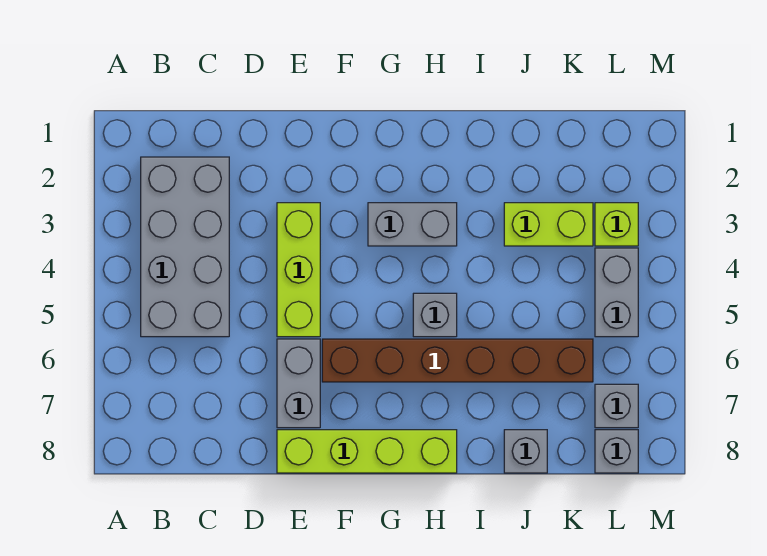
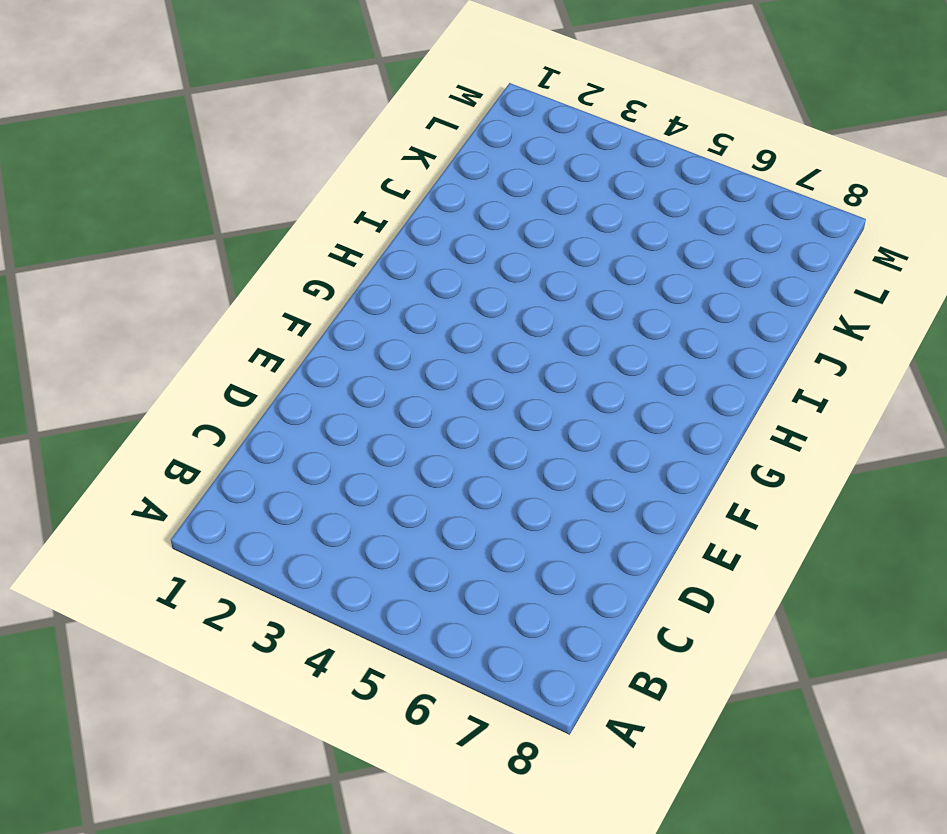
none -> grey 2x4 brick [141,157,229,337]
none -> lime 1x3 brick [277,203,320,337]
none -> grey 1x2 brick [277,339,320,428]

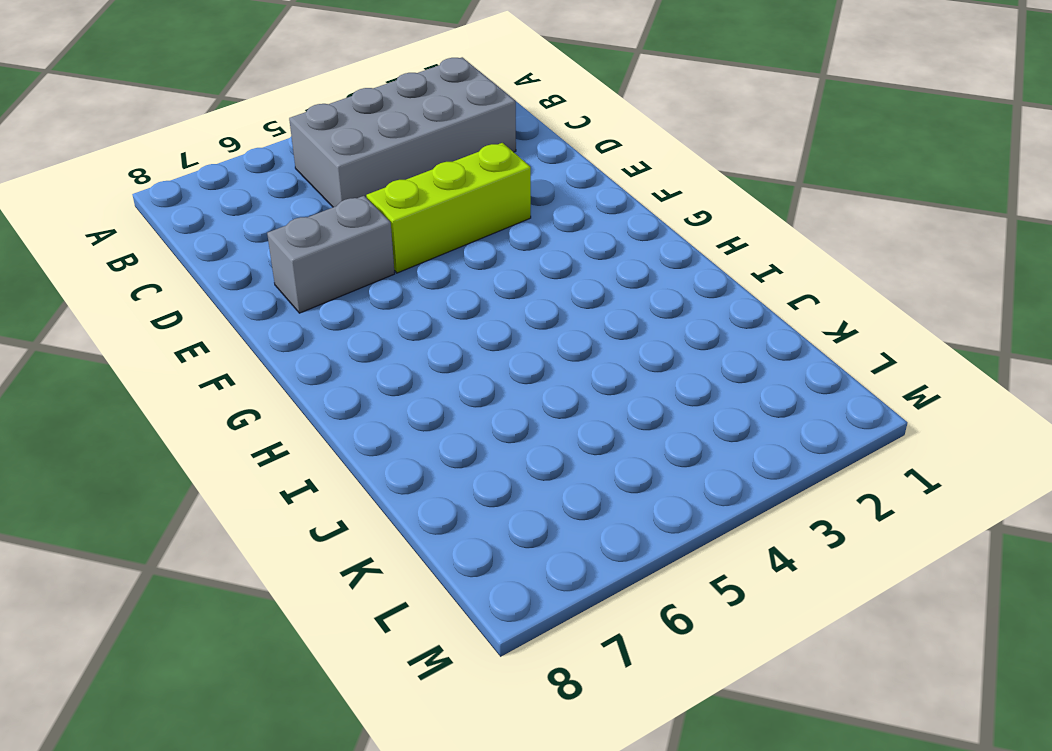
none -> lime 1x4 brick [277,430,457,473]
none -> brown 1x6 brick [322,339,593,382]
none -> grey 1x2 brick [368,203,457,246]

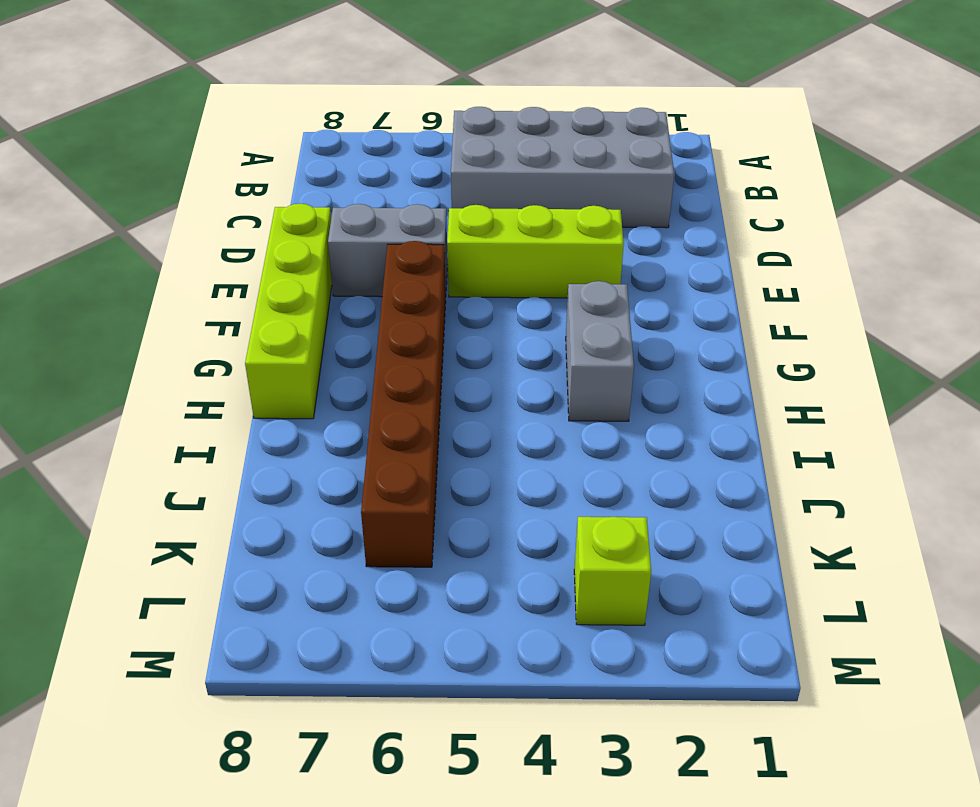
none -> grey 1x1 brick [413,293,457,337]
none -> lime 1x2 brick [504,203,593,246]
none -> grey 1x1 brick [504,430,547,473]

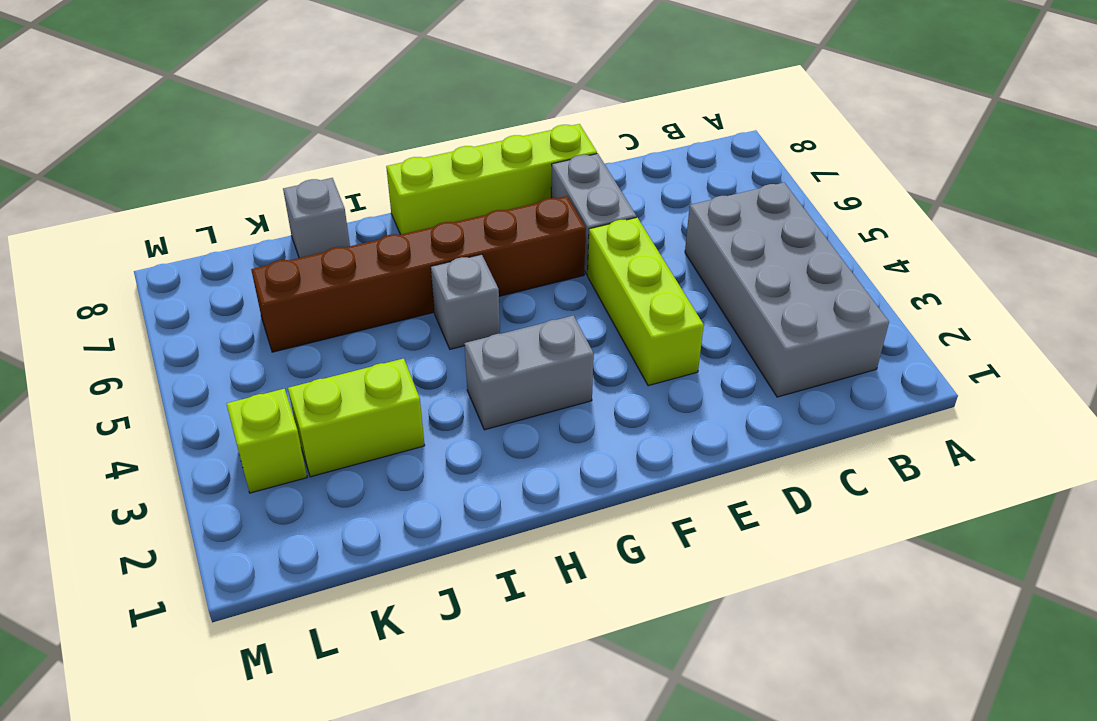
none -> grey 1x2 brick [595,248,638,337]
none -> grey 1x1 brick [595,384,638,428]
none -> grey 1x1 brick [595,430,638,473]

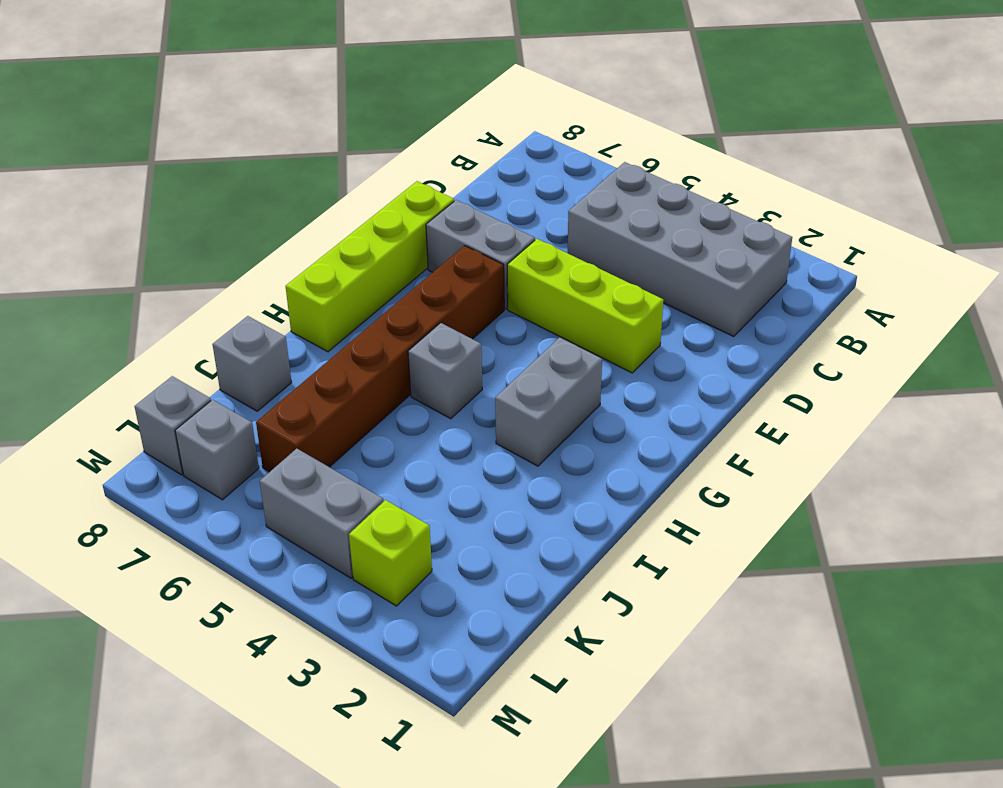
none -> lime 1x2 brick [504,203,593,246]

